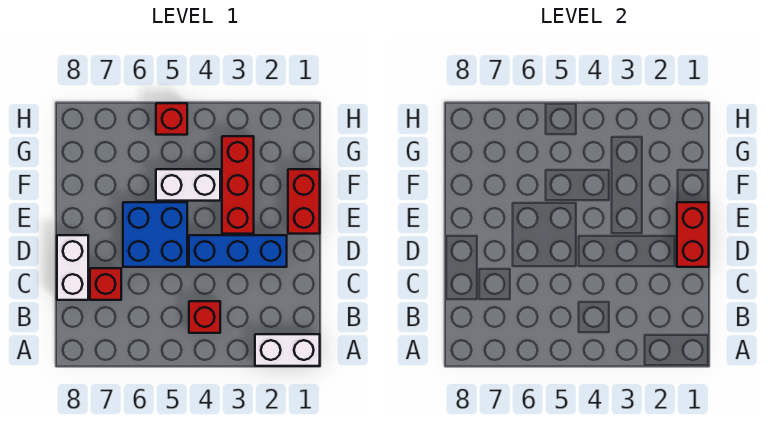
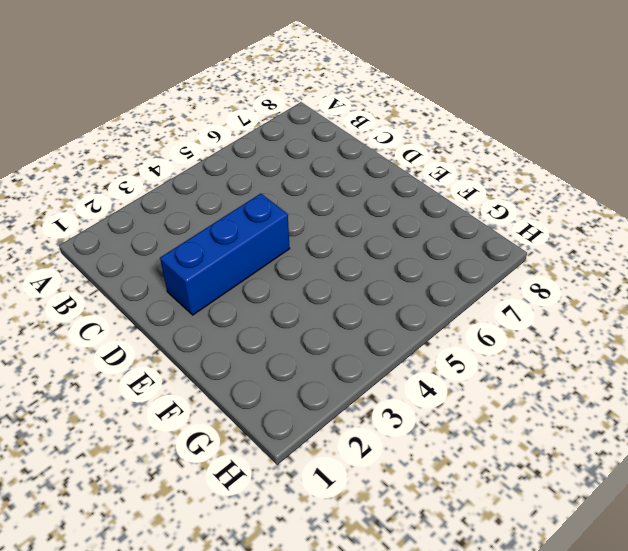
none -> white 1x2 brick [255,334,320,366]
none -> red 1x1 brick [189,301,220,333]

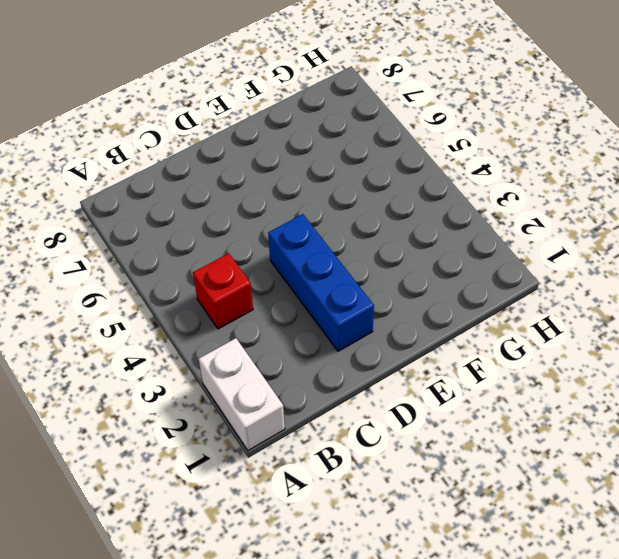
none -> red 1x1 brick [90,268,121,300]
none -> white 1x2 brick [57,235,88,300]

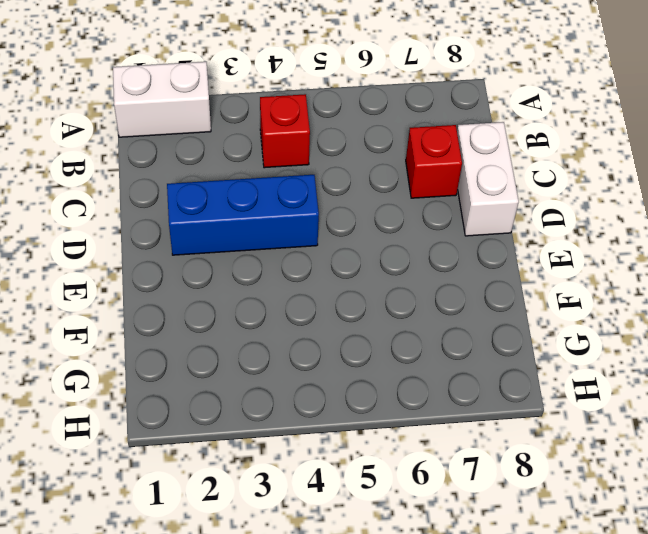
none -> blue 2x2 brick [123,202,187,267]
none -> red 1x2 brick [288,169,320,234]

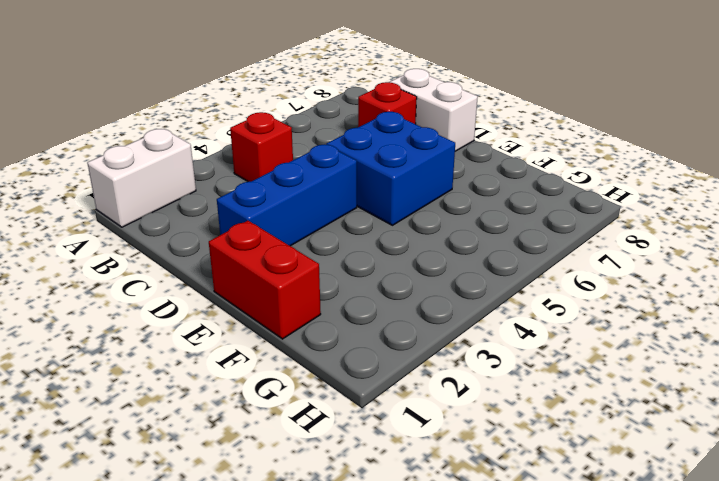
none -> red 1x3 brick [222,136,254,234]
none -> white 1x2 brick [156,169,220,201]

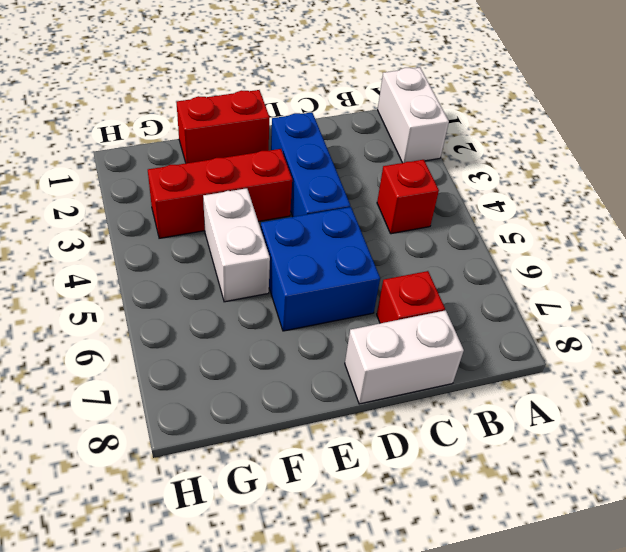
none -> red 1x1 brick [156,103,187,135]
none -> red 1x2 brick [677,202,709,267]

